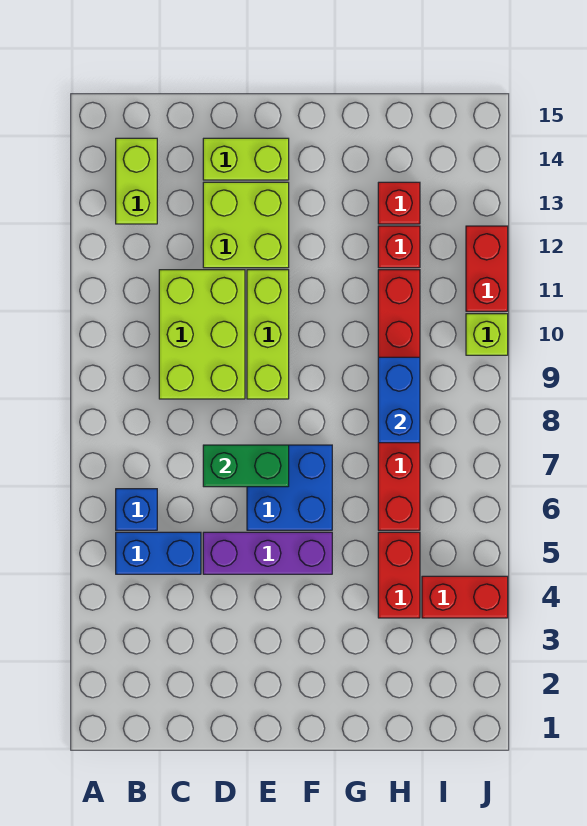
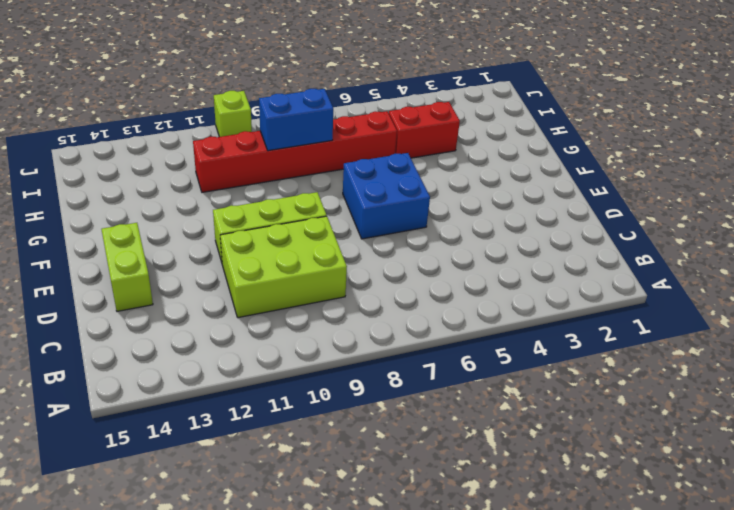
none -> blue 1x2 brick [116,532,201,574]
none -> blue 1x1 brick [116,489,157,530]
none -> lime 1x2 brick [116,138,157,224]

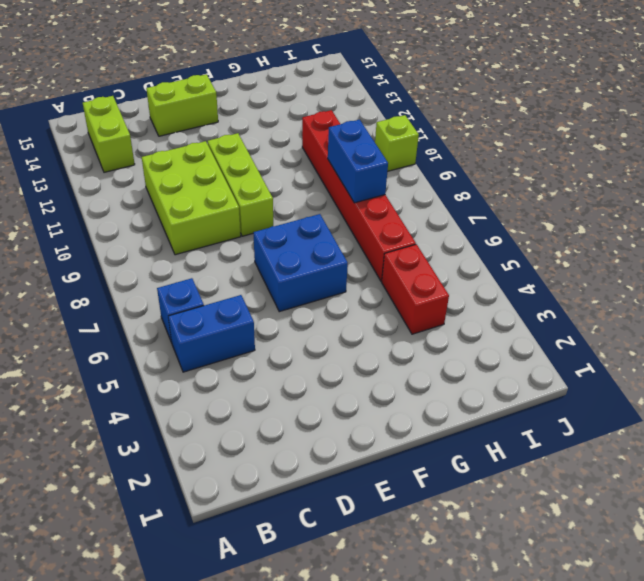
none -> purple 1x3 brick [203,532,332,574]
none -> lime 2x2 brick [203,182,289,268]
none -> red 1x1 brick [378,226,420,268]

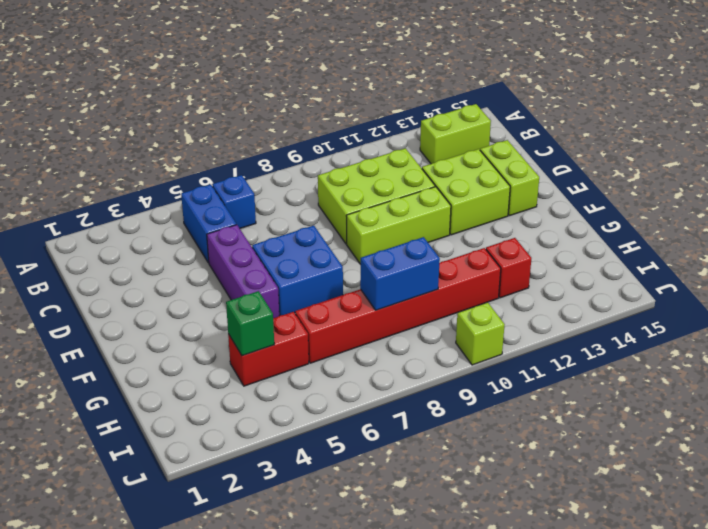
green 1x1 brick [226,291,274,356] -> none
none -> red 1x1 brick [378,182,420,224]
none -> red 1x2 brick [422,576,508,618]
none -> red 1x2 brick [466,226,508,311]

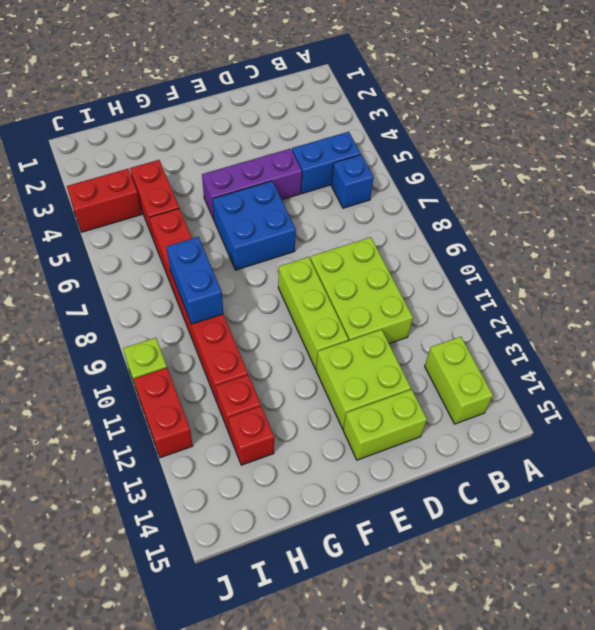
none -> green 1x2 brick [203,445,289,487]

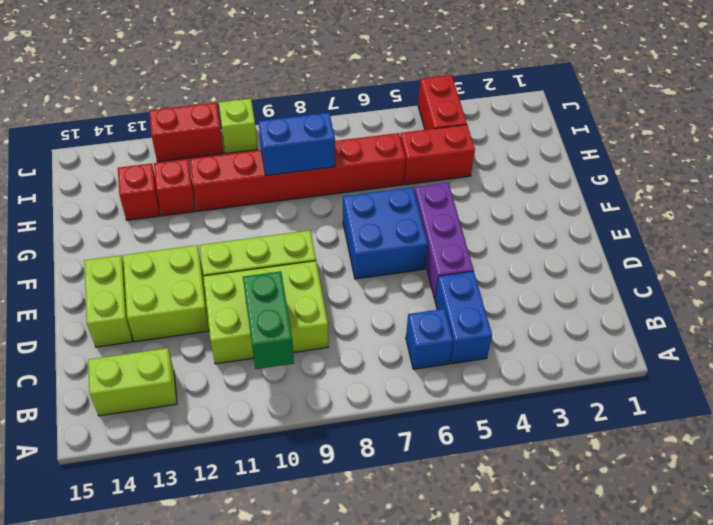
green 1x2 brick [243,271,294,369] -> green 1x2 brick moved to [203,445,289,487]

